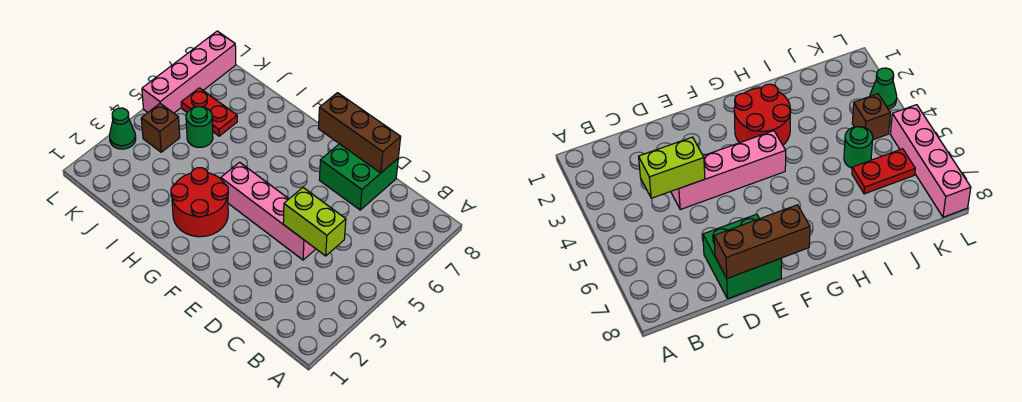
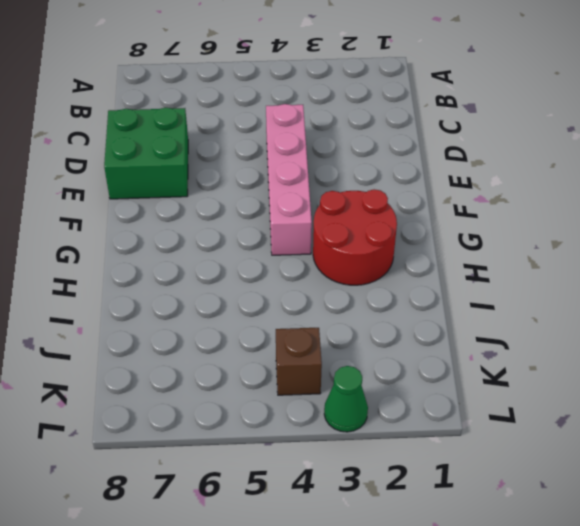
none -> green 1x1 round brick [186,107,213,148]
none -> red 1x2 plate [181,88,237,136]

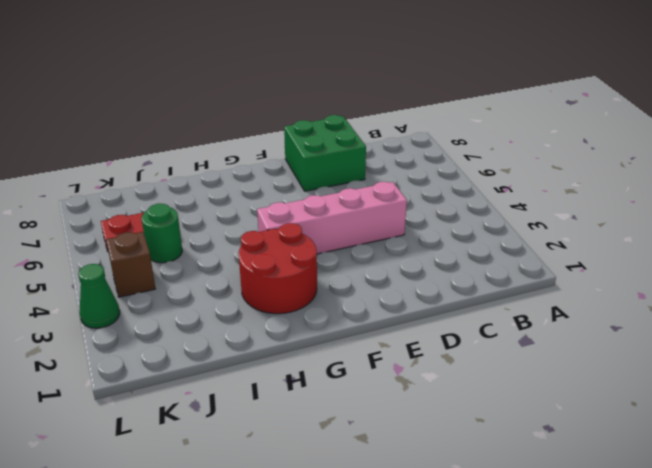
none -> pink 1x4 brick [142,31,236,113]
none -> lime 1x2 brick [283,188,346,256]

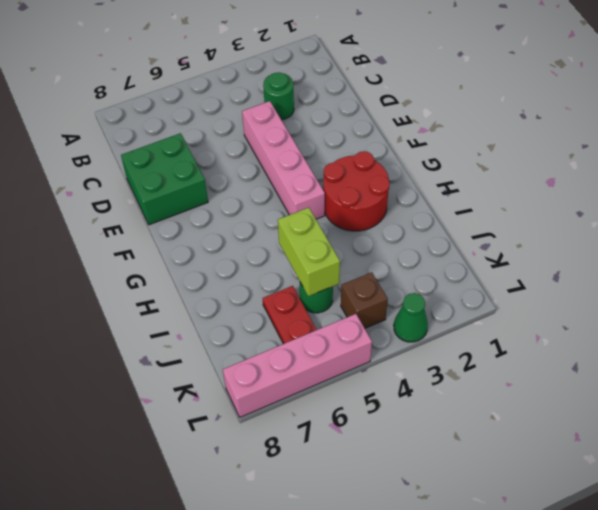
green 1x1 round brick [263,73,294,120] -> none
lime 1x2 brick [278,207,340,296] -> lime 1x2 brick moved to [283,188,346,256]
none -> brown 1x3 brick [318,93,401,173]

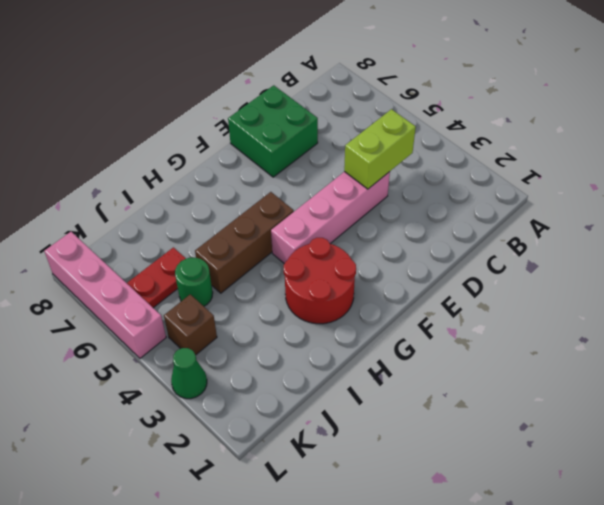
brown 1x3 brick [195,192,294,293] -> brown 1x3 brick moved to [318,93,401,173]

